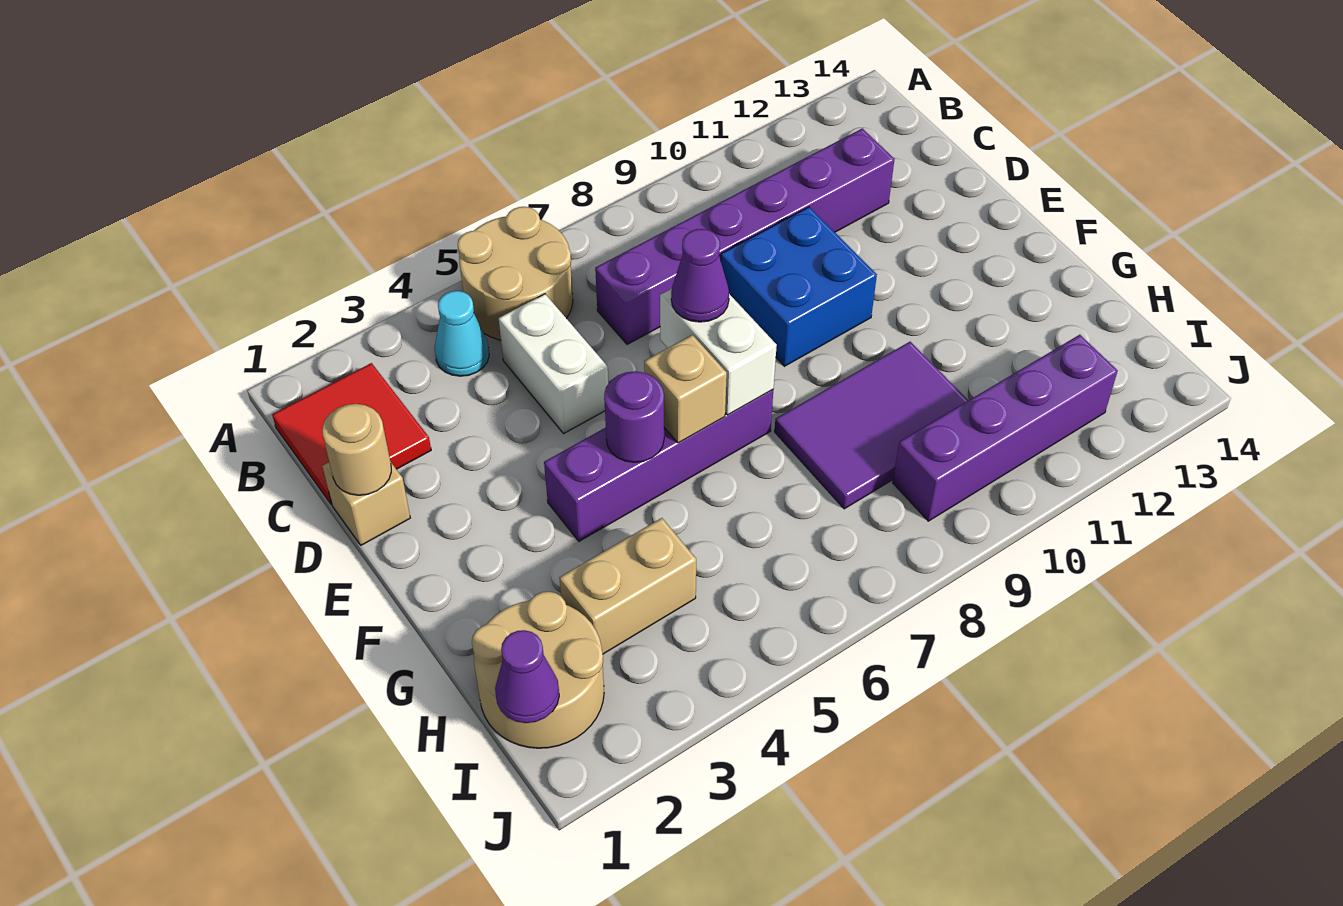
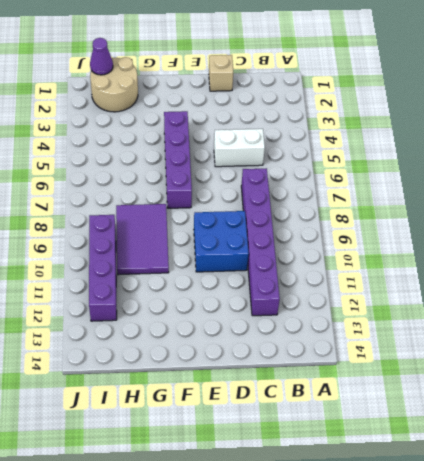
none -> tan 2x2 round brick [458,207,573,340]
none -> red 2x2 tile [272,363,431,504]
none -> cyan 1x1 cone [435,291,489,376]

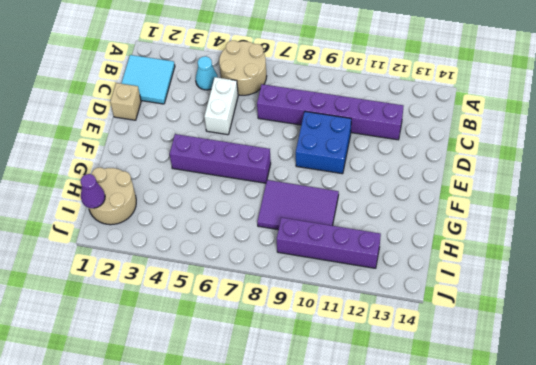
cyan 2x2 tile [121,55,175,104] -> red 2x2 tile [272,363,431,504]
none -> tan 1x2 brick [559,518,696,654]
none -> tan 1x1 round brick [322,404,391,495]
none -> white 1x2 brick [660,289,777,415]

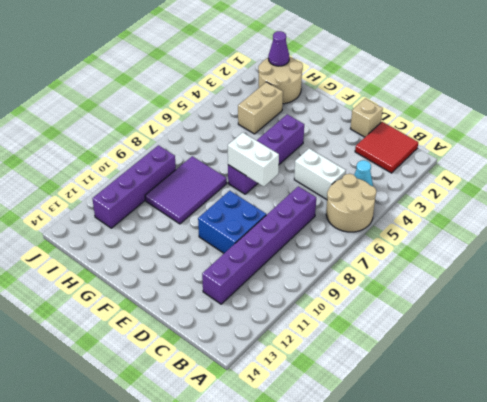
none -> tan 1x1 round brick [322,404,391,495]
none -> purple 1x1 round brick [604,371,664,462]
none -> tan 1x1 brick [644,335,727,443]

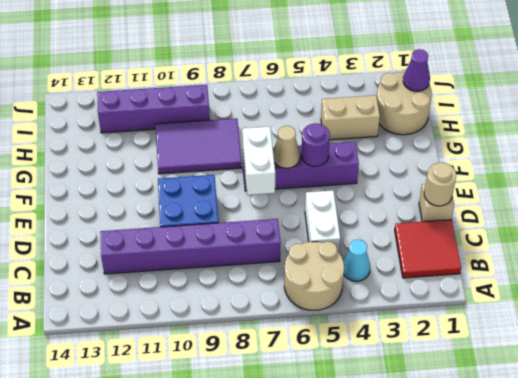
tan 1x1 cone [273,126,300,168] -> tan 1x1 brick [644,335,727,443]
none -> purple 1x1 cone [671,229,729,322]

